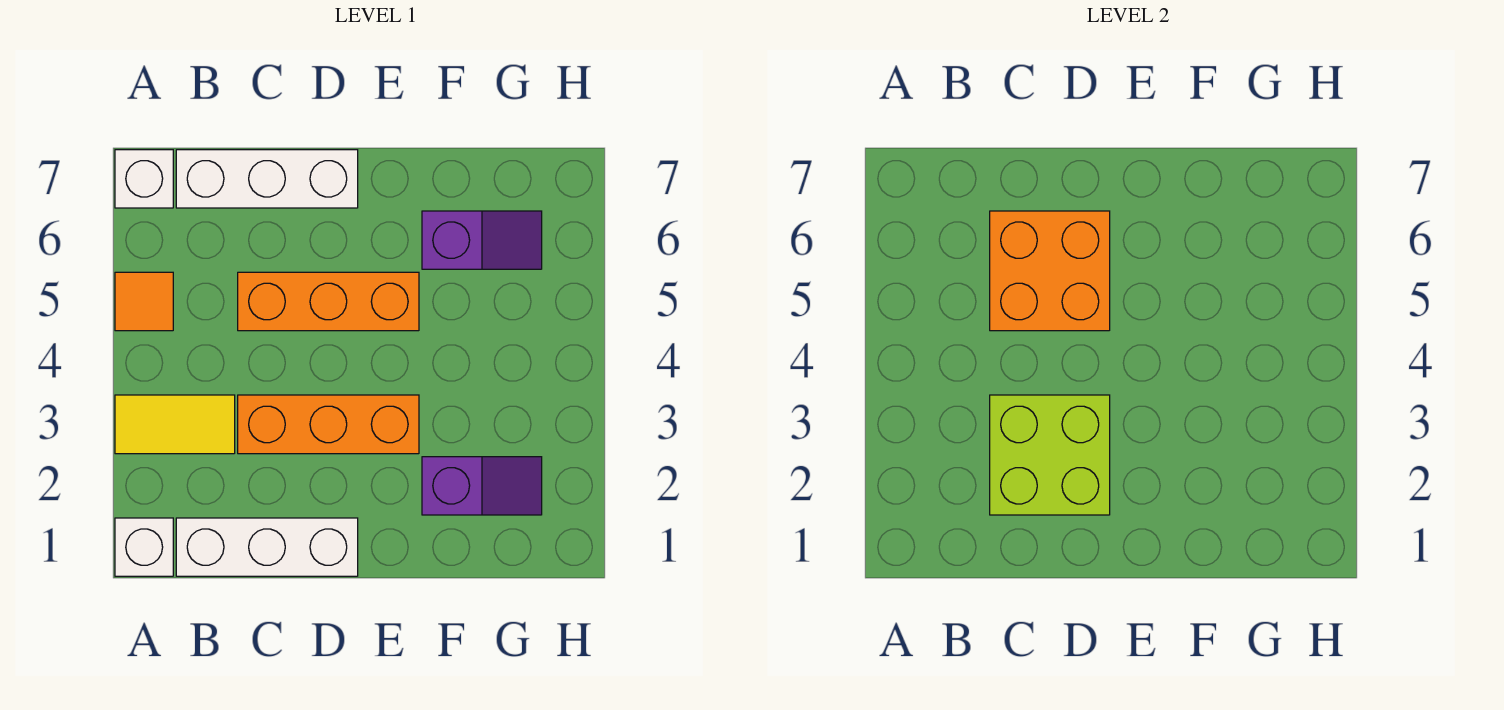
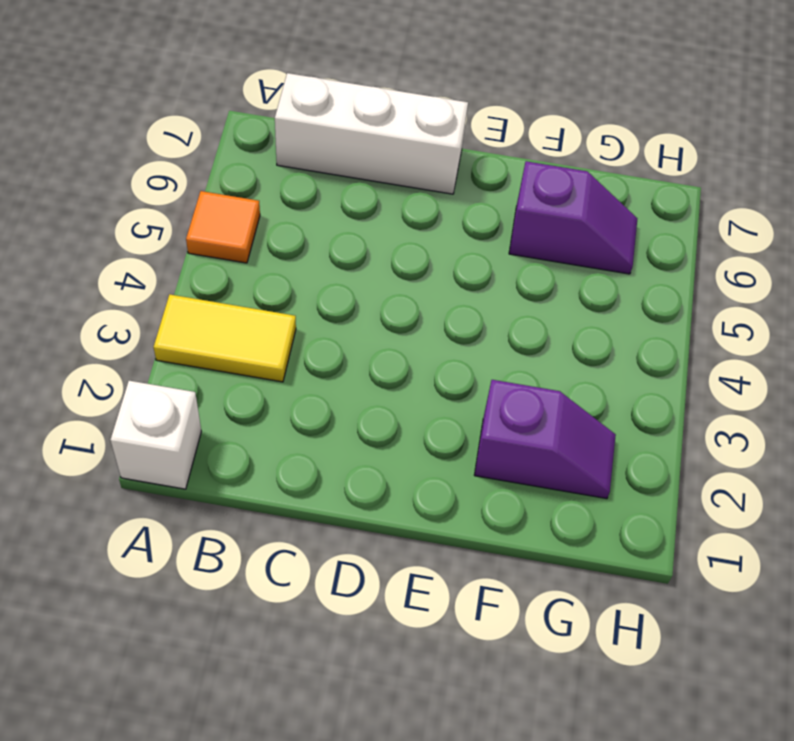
none -> white 1x1 brick [115,150,173,208]
none -> white 1x3 brick [176,518,358,576]
none -> orange 1x3 brick [238,395,419,454]

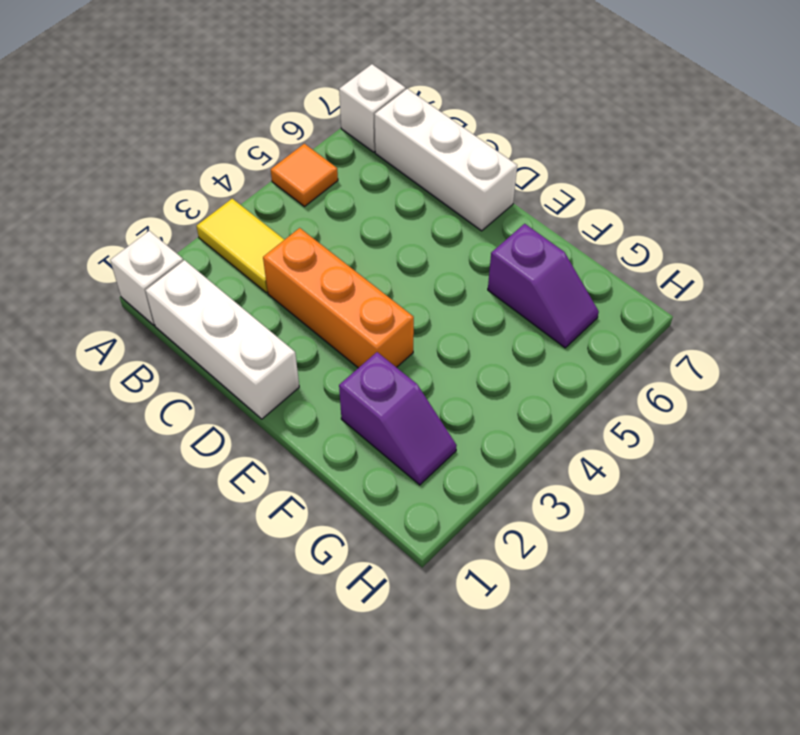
none -> orange 1x3 brick [238,272,419,331]
none -> lime 2x2 brick [990,395,1110,515]
none -> orange 2x2 brick [990,211,1110,331]

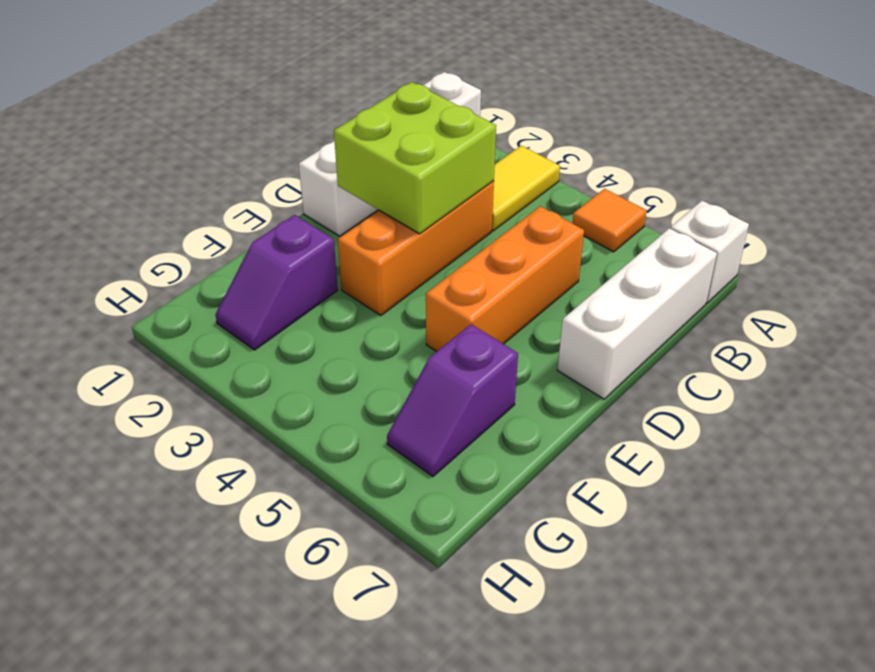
none -> orange 2x2 brick [990,211,1110,331]

